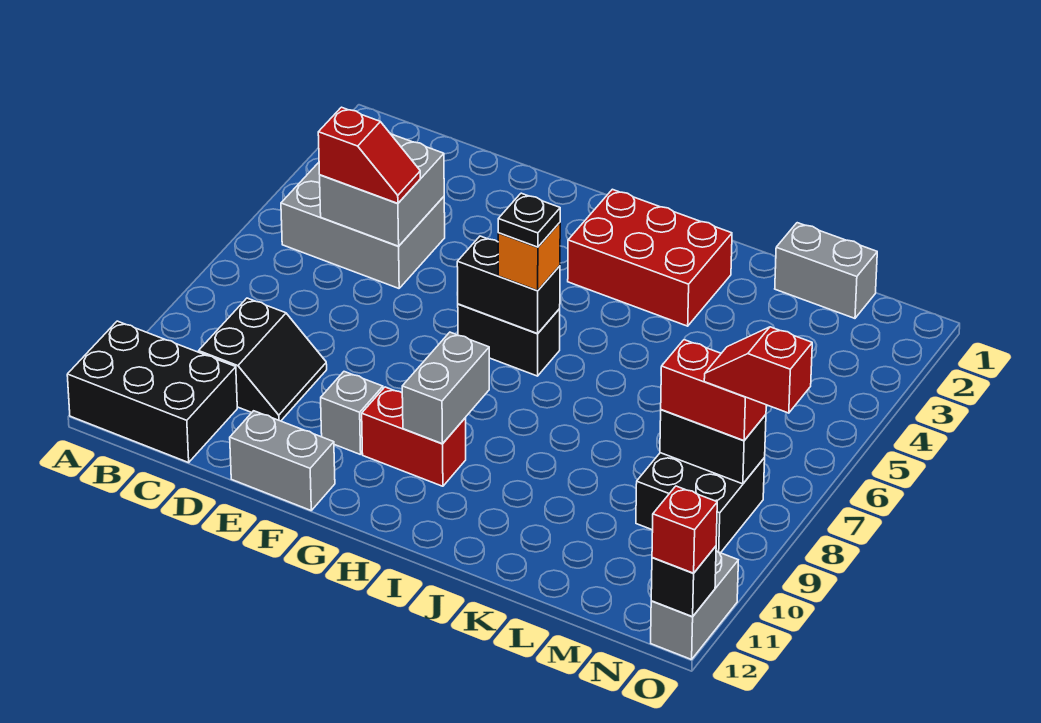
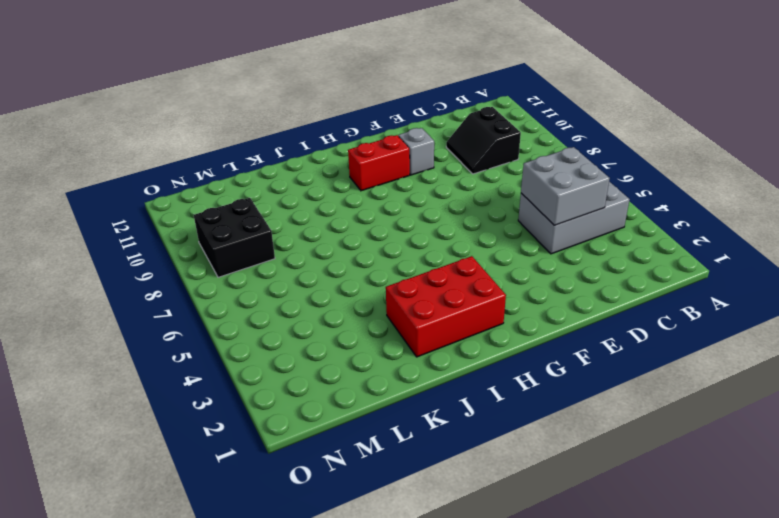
none -> black 2x3 brick [67,321,237,463]
none -> grey 1x2 brick [230,411,335,510]
none -> black 1x2 brick [458,304,560,376]

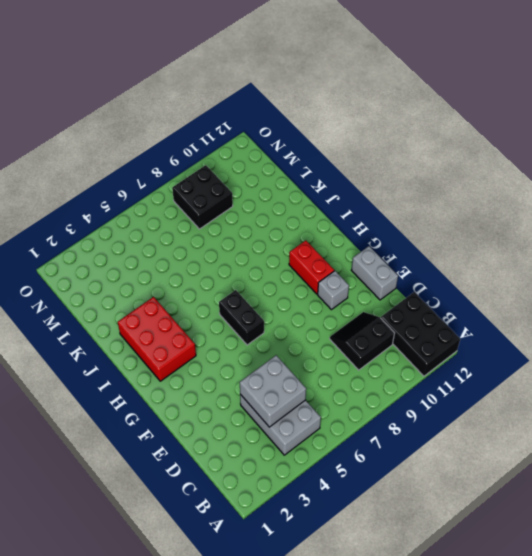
none -> grey 1x2 brick [775,223,877,318]
none -> grey 1x2 brick [651,551,738,660]
none -> black 1x2 brick [457,236,560,334]

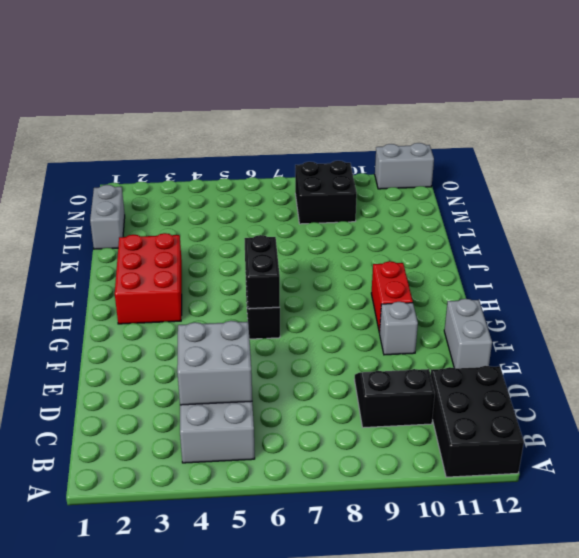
none -> grey 1x2 brick [402,332,489,444]
none -> black 1x2 brick [660,410,766,484]
none -> black 1x1 brick [651,546,716,617]

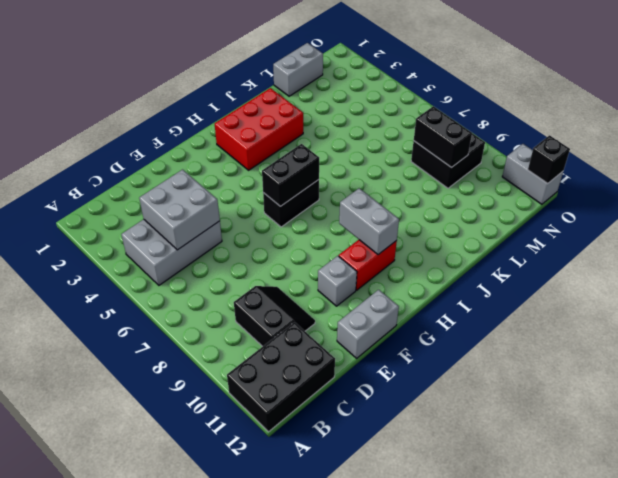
black 1x2 brick [414,106,472,168] -> black 1x2 brick turned to [660,410,766,484]
none -> red 1x2 slope [318,107,420,204]
none -> orange 1x1 brick [498,223,560,291]
none -> red 1x2 brick [661,340,766,441]

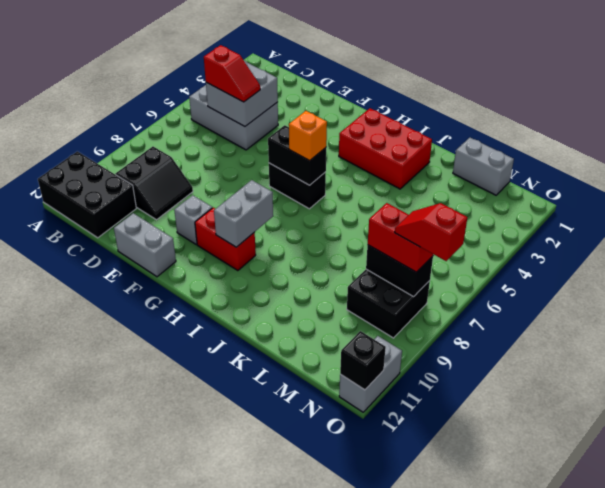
none -> red 1x1 brick [652,486,717,573]
none -> black 1x1 plate [498,193,560,247]

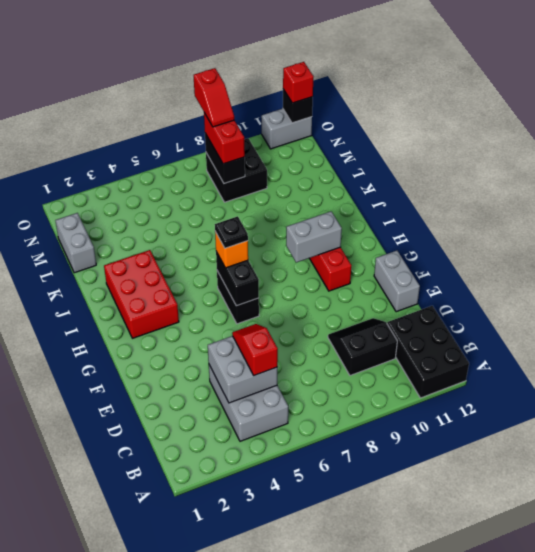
none -> grey 1x1 brick [321,372,383,455]

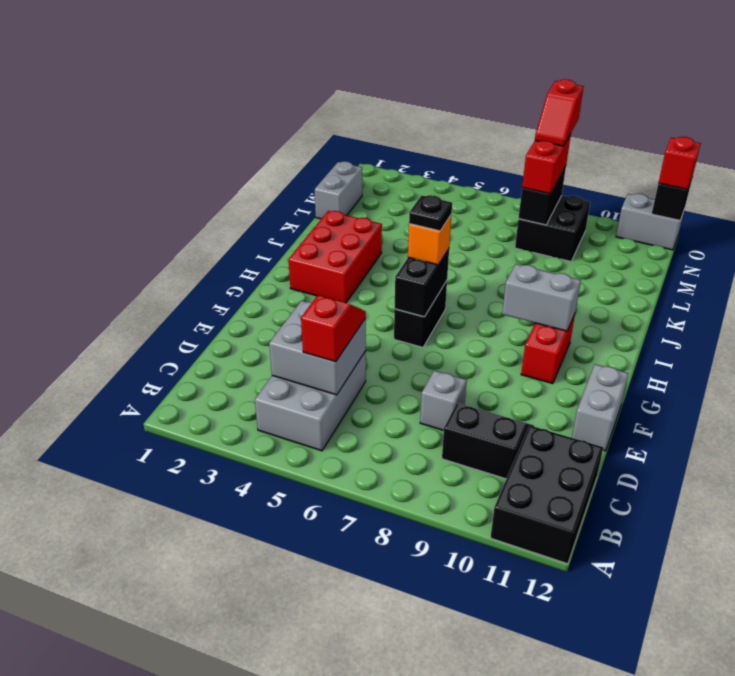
grey 1x1 brick [420,370,467,430] -> grey 1x1 brick moved to [321,372,383,455]

